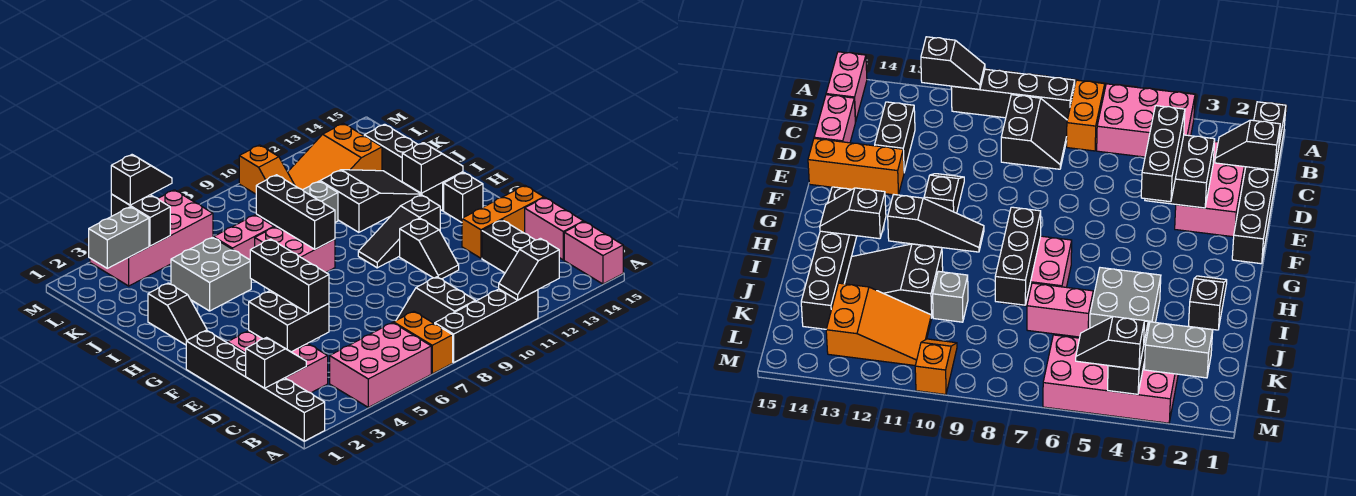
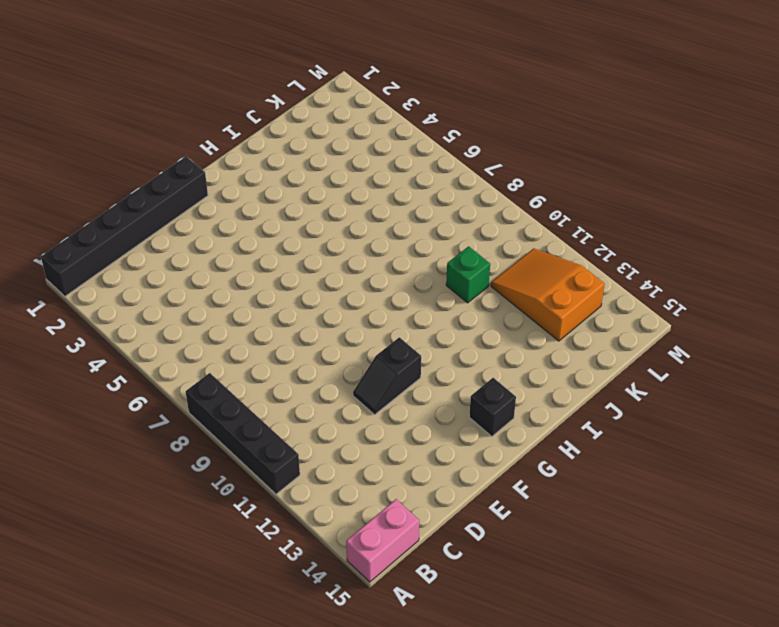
green 1x1 brick [446,246,490,303] -> grey 1x1 brick [303,181,338,222]
none -> pink 2x3 brick [330,323,431,407]
none -> orange 1x2 brick [394,311,453,374]
none -> black 2x2 slope [397,277,475,324]
none -> pink 2x3 brick [227,331,328,393]

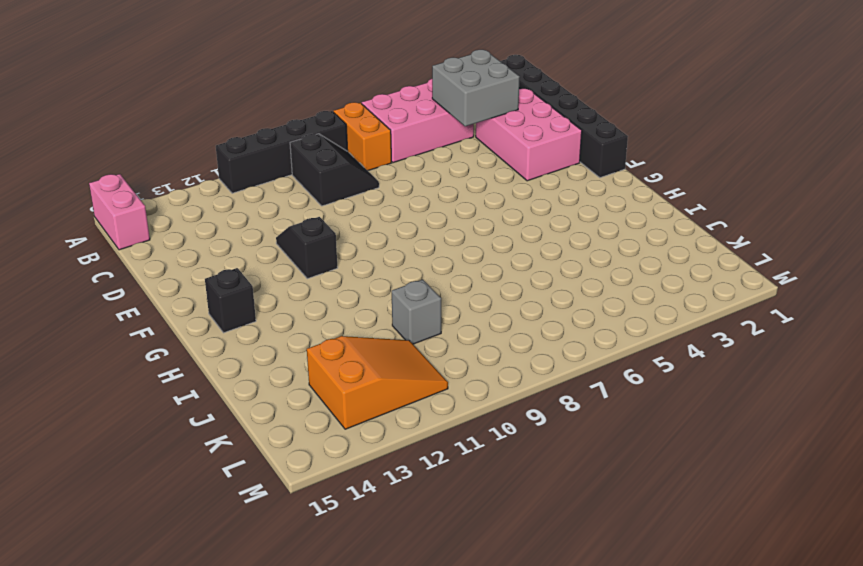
grey 2x2 brick [432,50,520,126] -> grey 2x2 brick moved to [171,237,251,311]
none -> black 1x2 brick [482,220,535,273]
none -> pink 1x2 brick [525,198,584,260]
none -> orange 1x3 brick [462,186,544,258]
none -> black 1x3 slope [358,195,440,268]

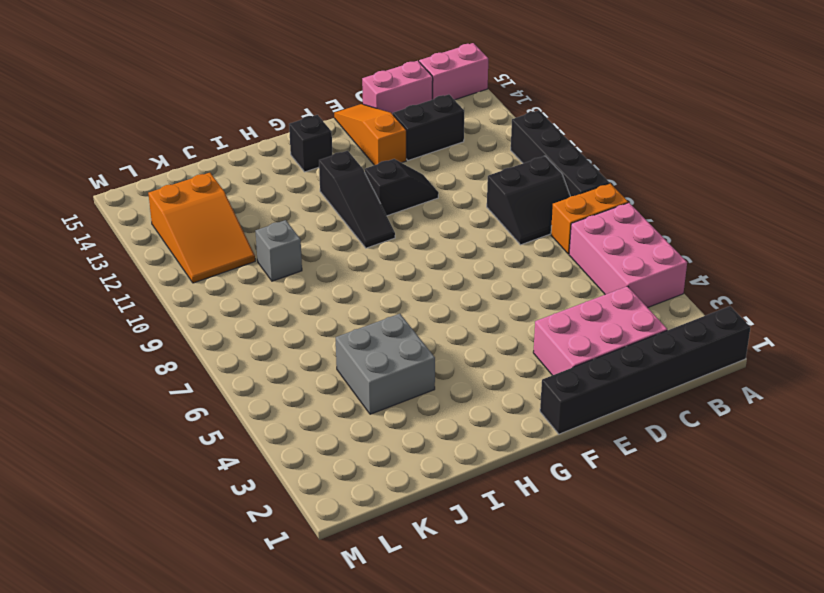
orange 1x3 slope [334,104,406,165] -> orange 1x3 brick [462,186,544,258]
none -> black 1x2 slope [148,283,207,345]
none -> pink 2x2 brick [255,226,335,272]
none -> black 1x4 brick [364,124,463,211]
none -> black 2x3 slope [320,170,422,232]

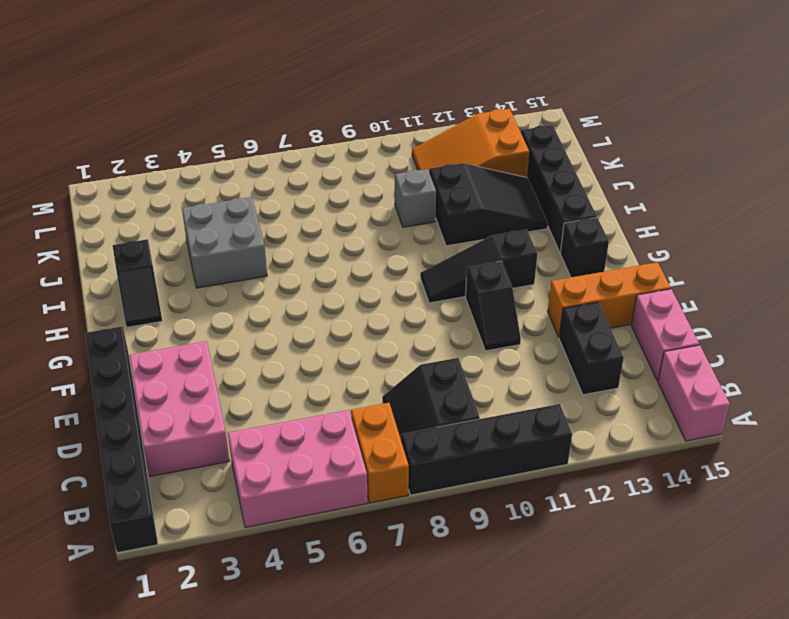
none -> pink 2x2 brick [255,226,335,272]
none -> pink 1x2 brick [214,215,274,260]
none -> pink 2x4 brick [90,190,213,286]
none -> orange 1x2 slope [239,145,295,194]

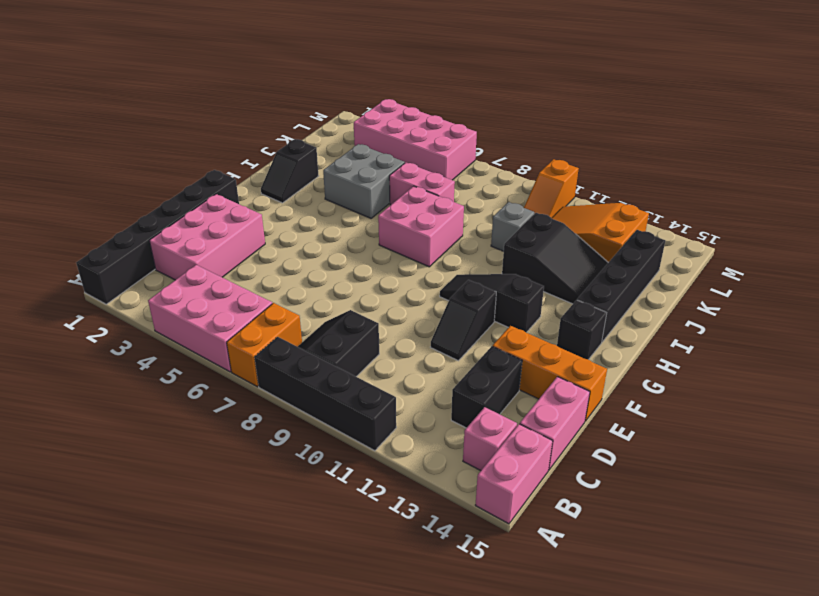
pink 1x1 brick [463,407,517,471] -> none
none -> black 1x2 slope [499,238,559,300]
none -> black 1x2 slope [246,338,306,388]
none -> black 2x2 brick [249,291,329,352]
none -> black 1x3 brick [256,175,335,249]

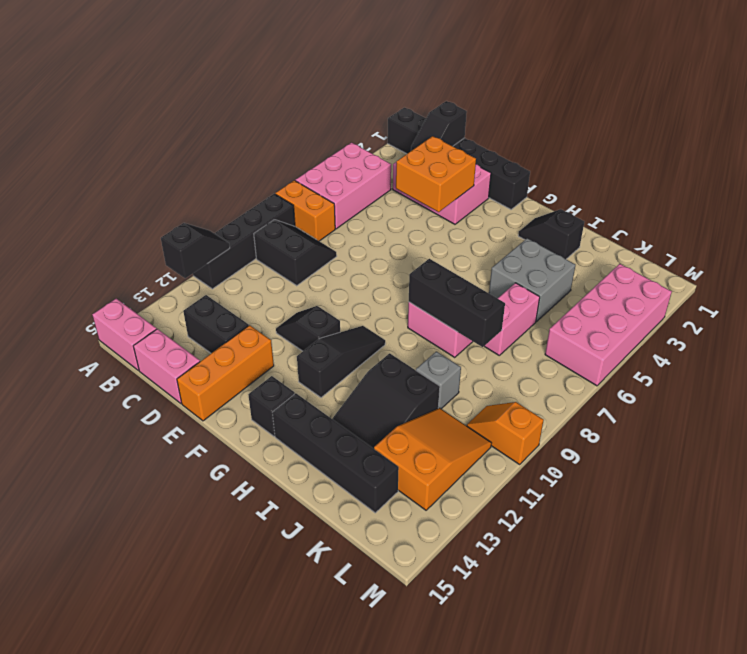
orange 2x2 brick [396,136,476,212] -> black 2x2 brick [249,291,329,352]
none -> black 1x2 slope [402,143,463,193]
none -> grey 1x2 brick [89,207,149,268]
none -> black 1x2 brick [111,194,170,246]
none -> black 1x3 brick [250,239,329,314]

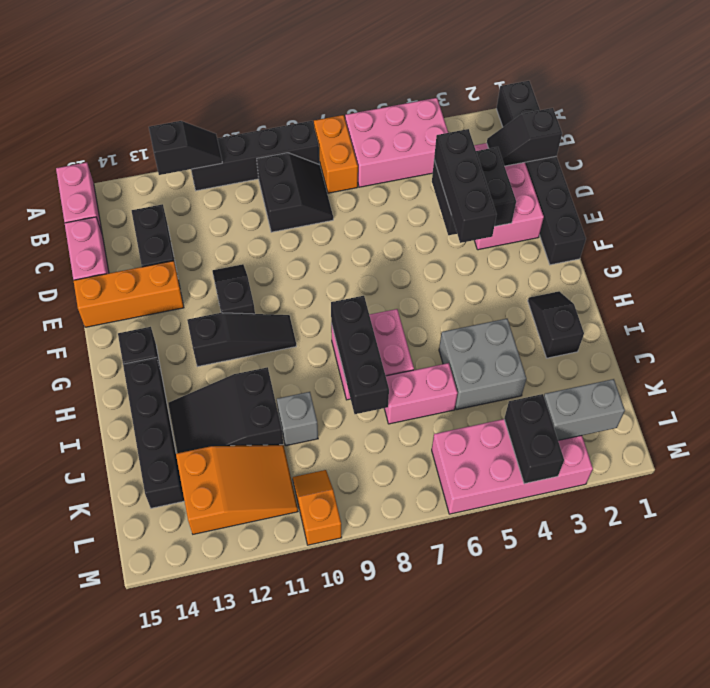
none -> black 1x2 slope [402,143,463,193]
none -> black 1x2 slope [111,155,172,205]

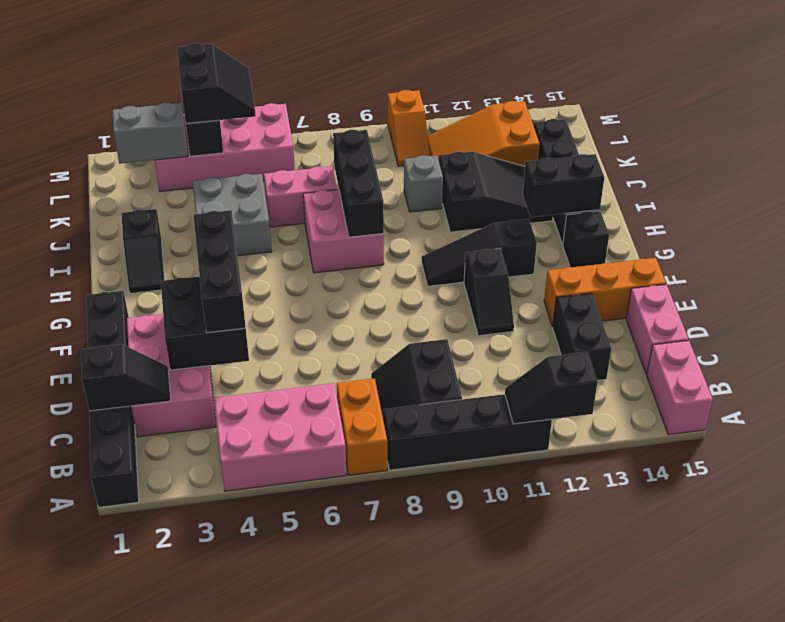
black 1x2 brick [523,154,604,217] -> black 1x2 slope [402,143,463,193]
black 2x2 slope [177,43,256,124] -> black 1x2 slope [111,155,172,205]

